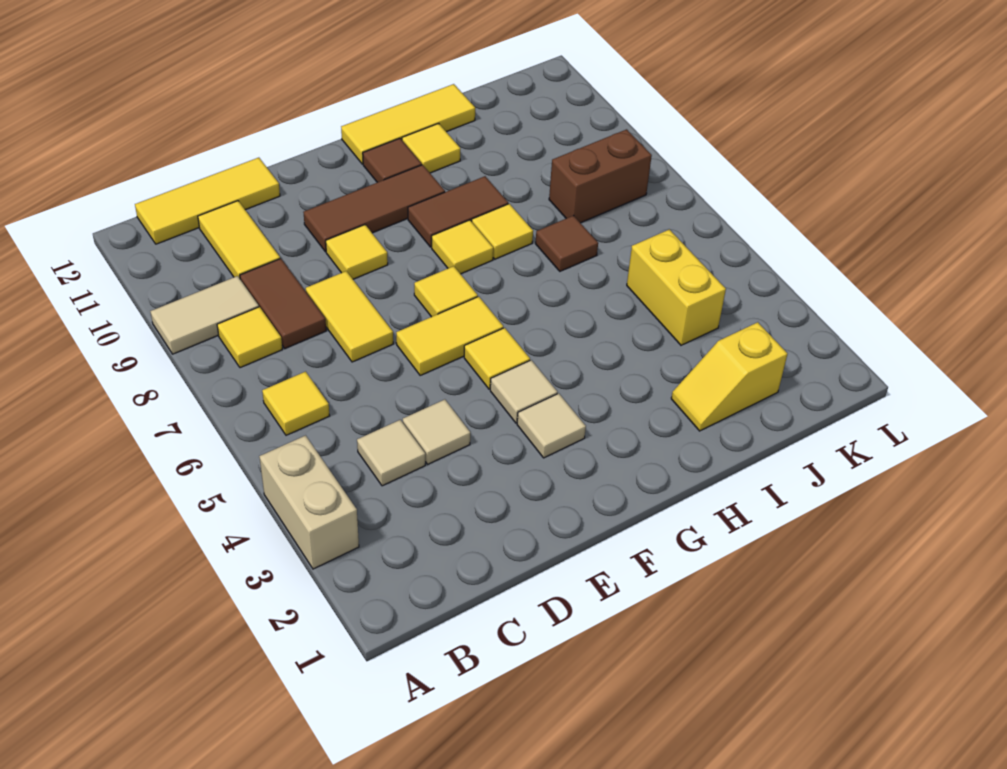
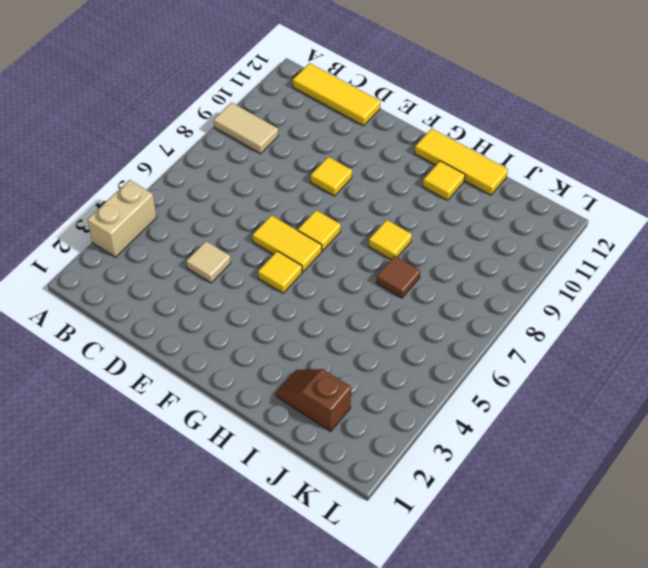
brown 1x2 slope [276,369,351,431] -> yellow 1x2 slope [671,322,787,431]
none -> yellow 1x1 tile [262,372,330,435]
none -> yellow 1x1 tile [217,307,282,368]
none -> tan 1x1 tile [357,420,425,486]

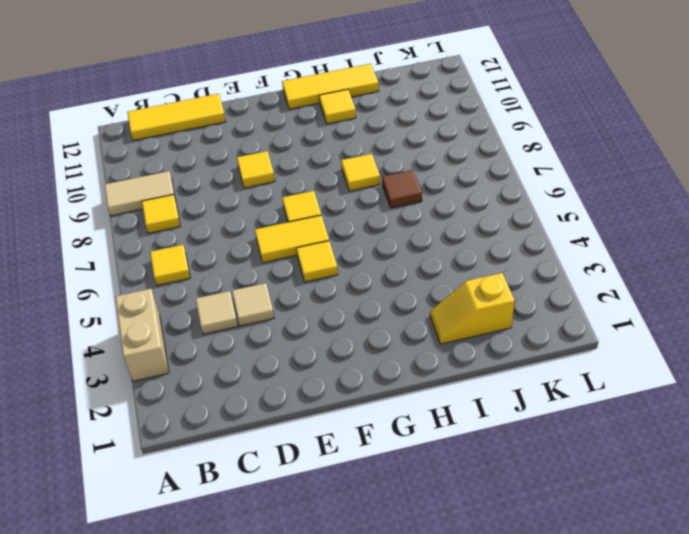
none -> brown 1x2 tile [240,259,326,348]
none -> yellow 1x2 tile [198,201,280,278]
none -> yellow 1x2 tile [306,271,393,362]

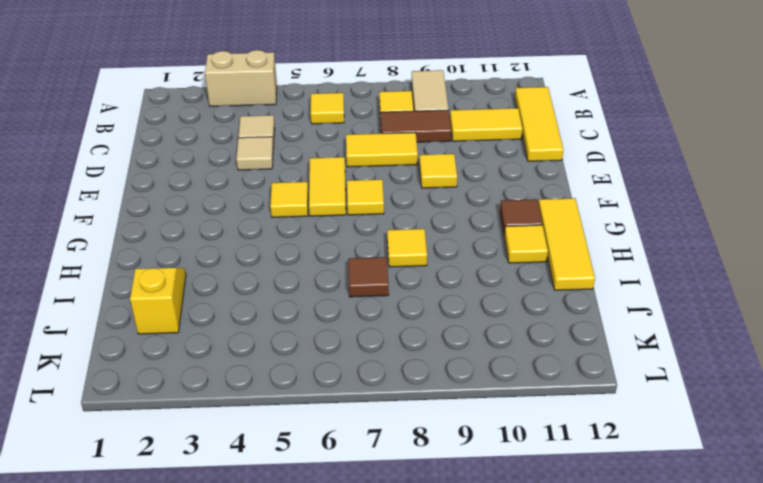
none -> brown 1x3 tile [303,165,445,252]
none -> tan 1x1 tile [517,393,586,458]
none -> tan 1x1 tile [490,360,557,423]

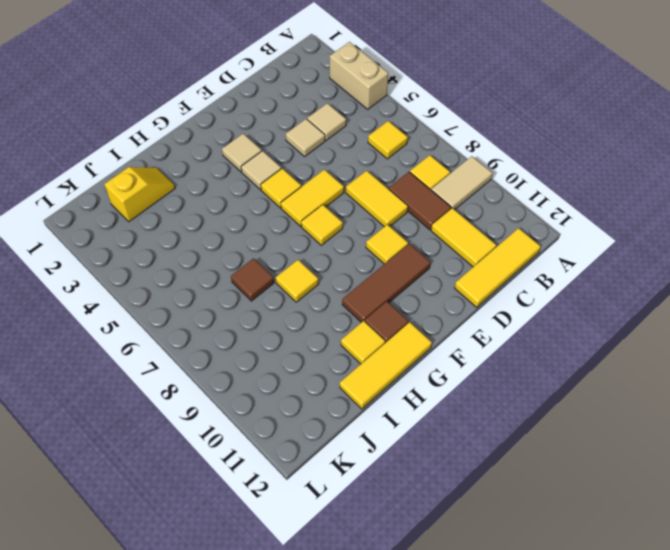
none -> yellow 1x1 tile [432,220,493,274]
none -> brown 1x2 tile [408,176,508,247]
none -> yellow 1x2 brick [627,229,726,345]

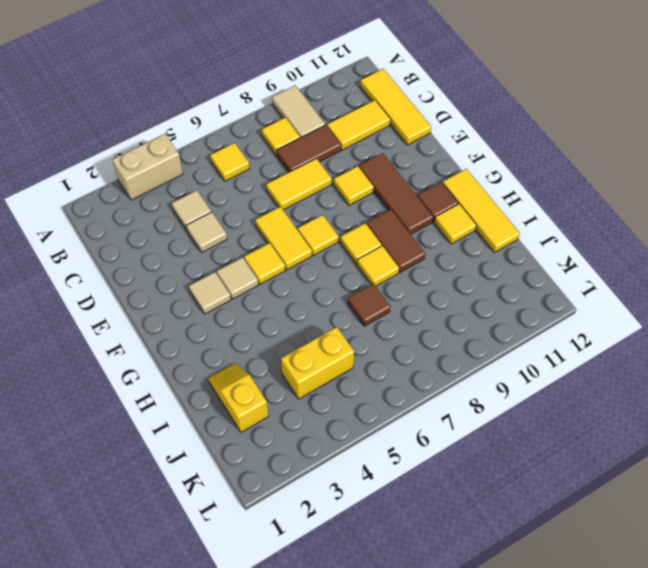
none -> brown 1x2 brick [549,129,652,223]

